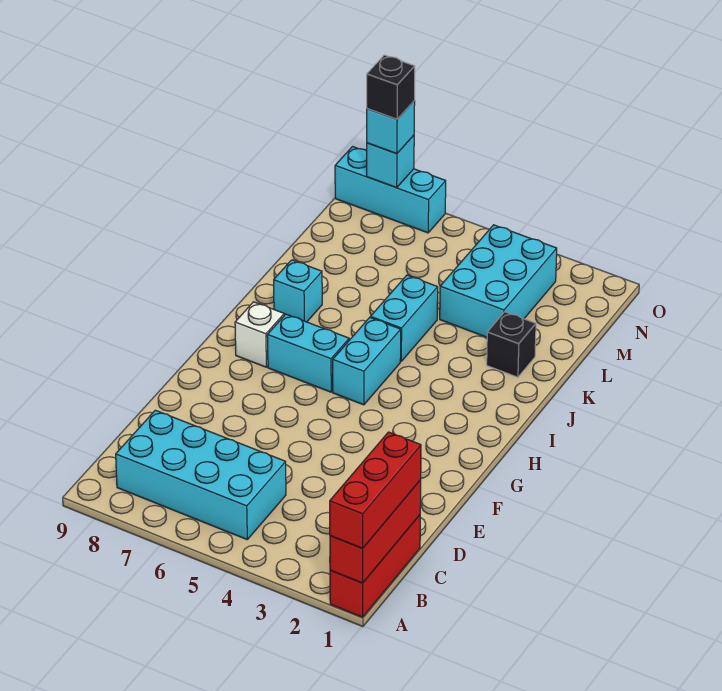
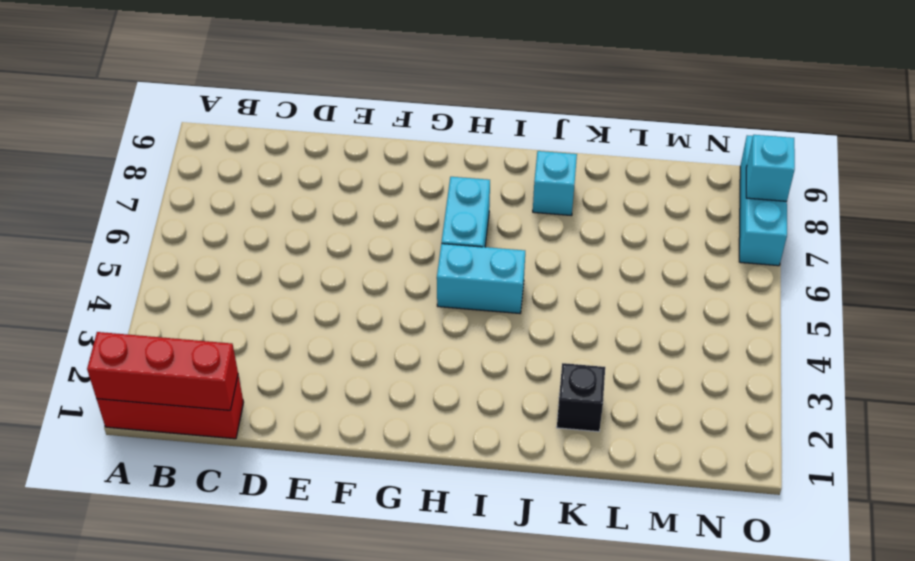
none -> cyan 2x4 brick [116,410,286,539]
none -> white 1x1 brick [235,302,284,367]
none -> cyan 1x2 brick [370,275,438,361]

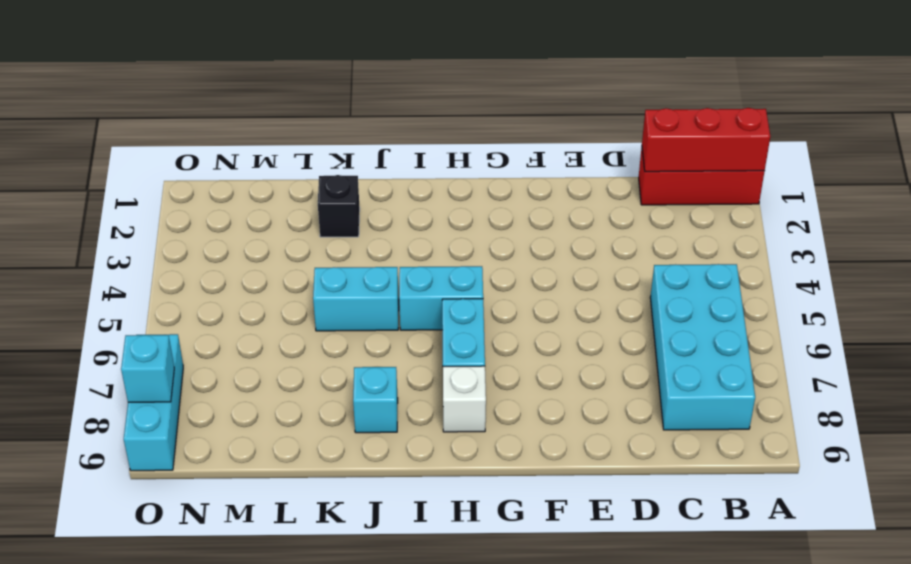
none -> cyan 2x3 brick [440,225,557,337]
none -> red 1x3 brick [330,432,421,548]
none -> cyan 1x1 brick [367,101,415,154]

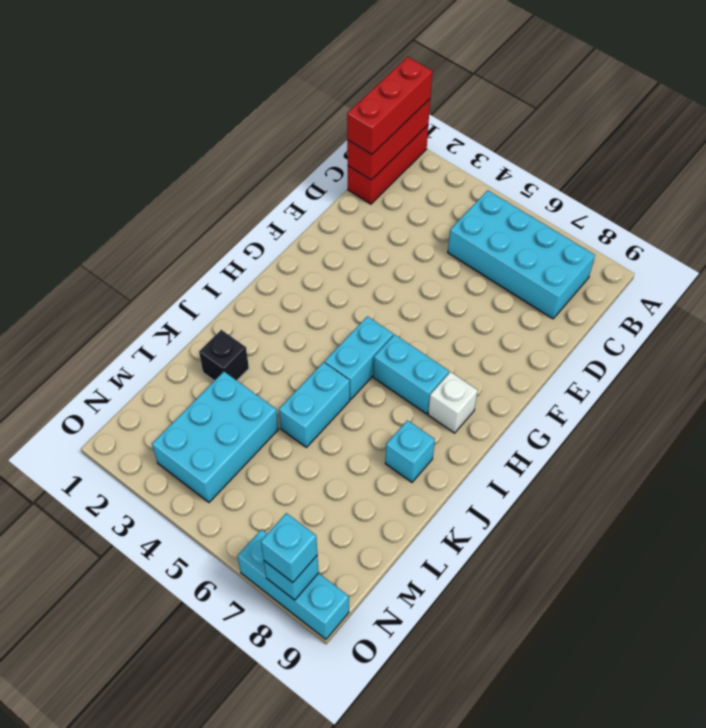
none -> black 1x1 brick [367,55,415,119]

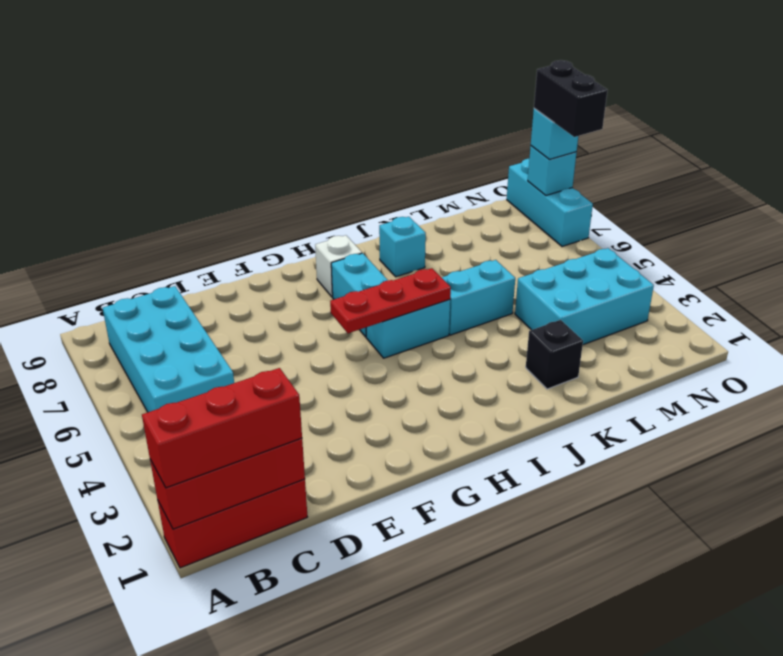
red 1x3 plate [330,268,451,333] -> none
black 1x2 brick [534,60,607,137] -> black 1x1 brick [367,55,415,119]

